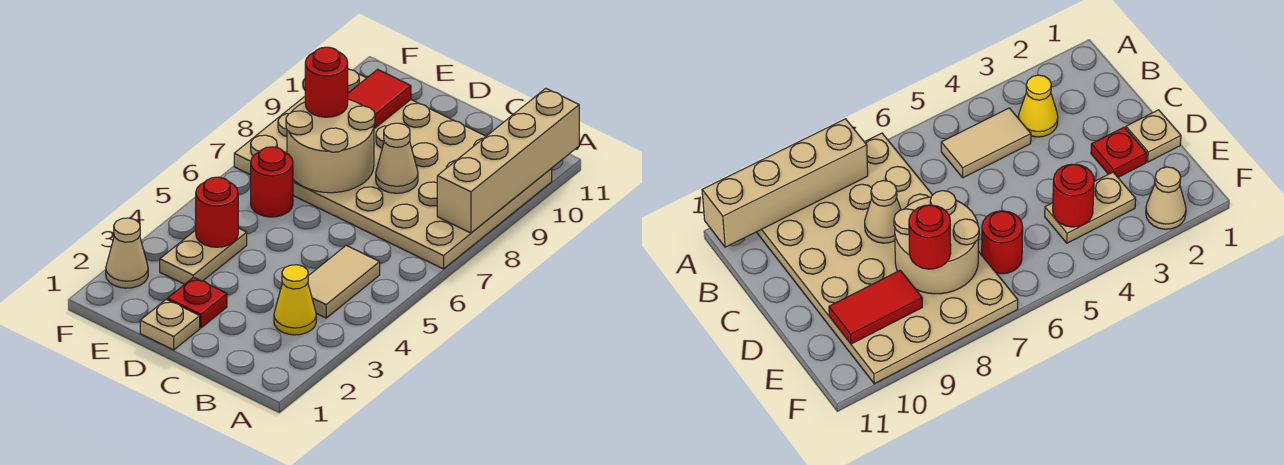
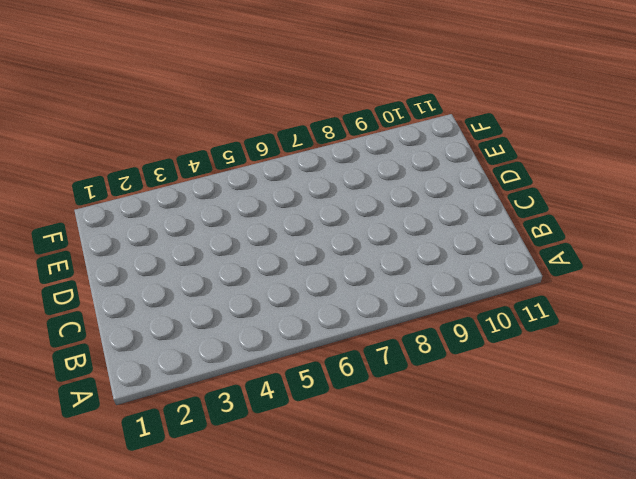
none -> tan 4x6 plate [234,69,552,269]
none -> yellow 1x1 cone [274,265,316,335]
none -> tan 1x2 tile [308,245,380,318]

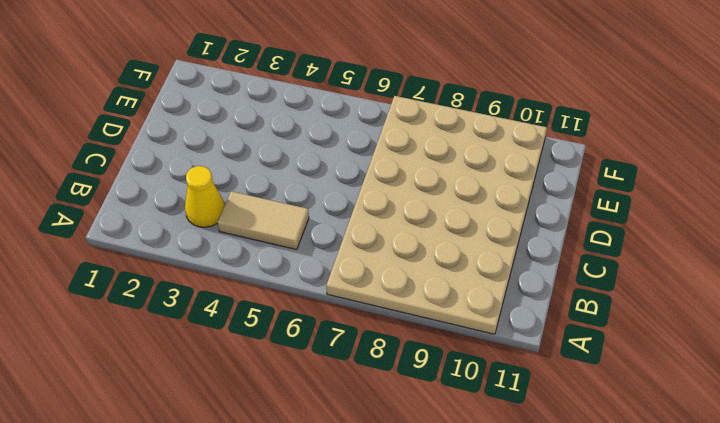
none -> tan 1x1 plate [140,299,200,350]
none -> red 1x1 plate [168,277,227,328]
none -> tan 1x2 plate [160,228,247,284]

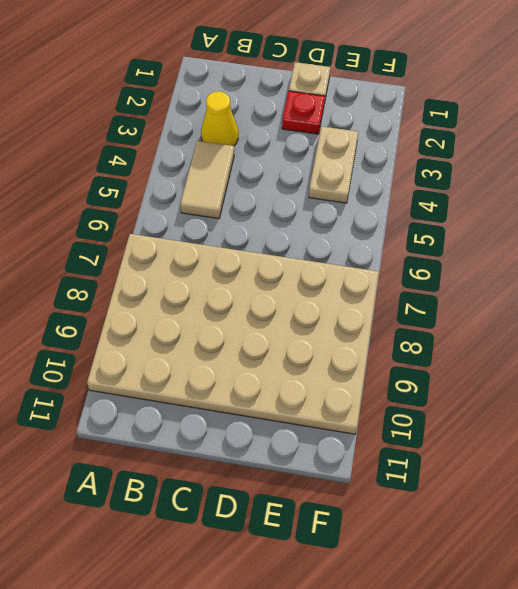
none -> red 1x1 round brick [251,147,293,217]
none -> tan 1x1 cone [106,218,148,288]
none -> tan 1x4 brick [437,88,579,233]

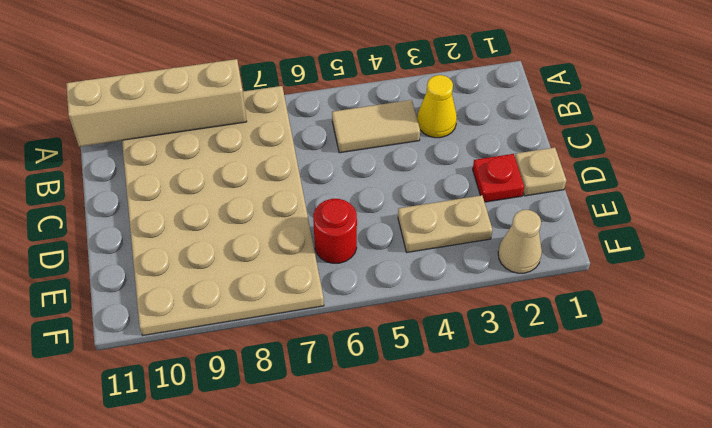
none -> tan 1x1 cone [376,123,418,193]
none -> tan 2x2 round brick [286,99,375,193]
none -> red 1x1 round brick [196,177,238,247]

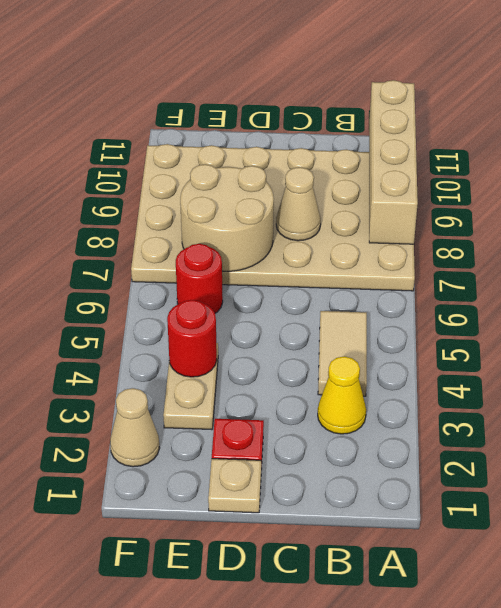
none -> red 1x2 tile [348,69,411,129]
none -> red 1x1 round brick [305,47,348,117]

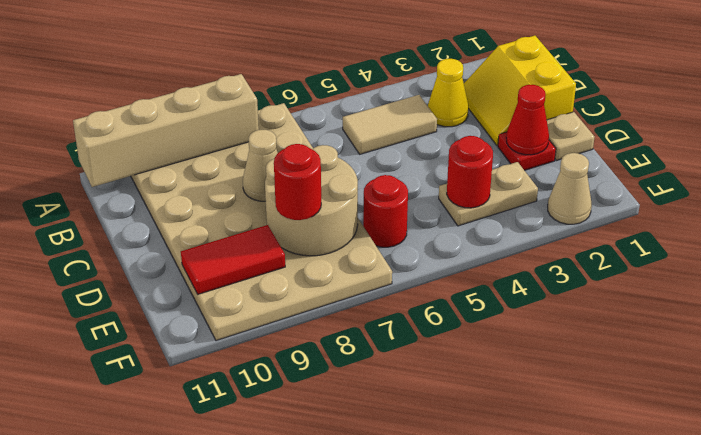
yellow 2x2 slope [464,36,576,146] -> none
red 1x1 cone [506,85,549,155] -> none

